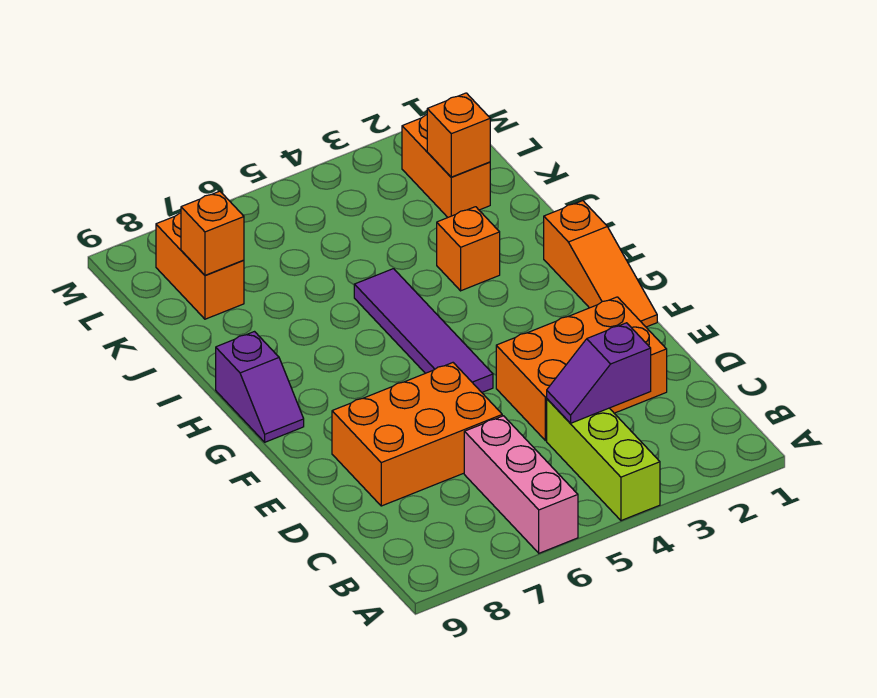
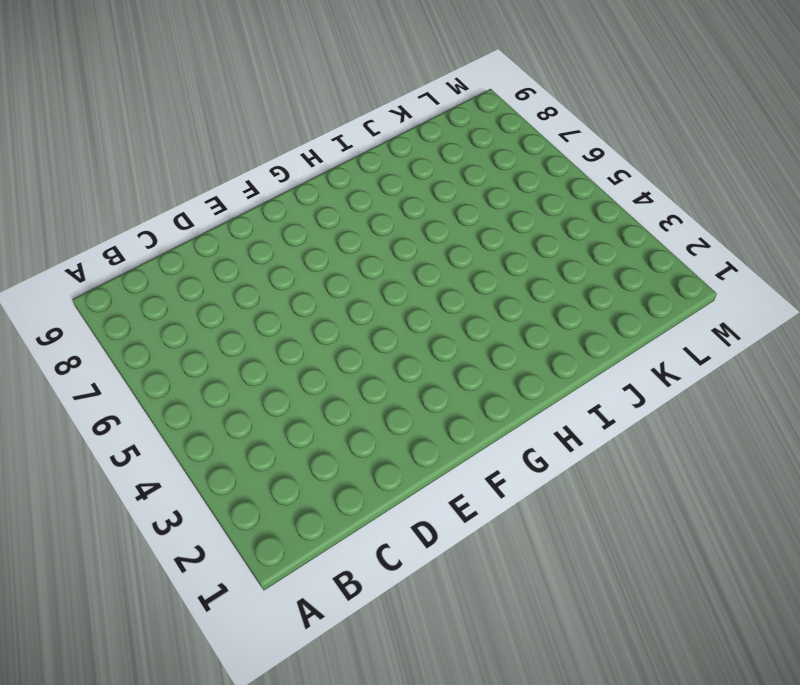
none -> lime 1x3 brick [547,399,660,521]
none -> pink 1x3 brick [464,416,578,553]
none -> orange 2x3 brick [496,297,667,441]

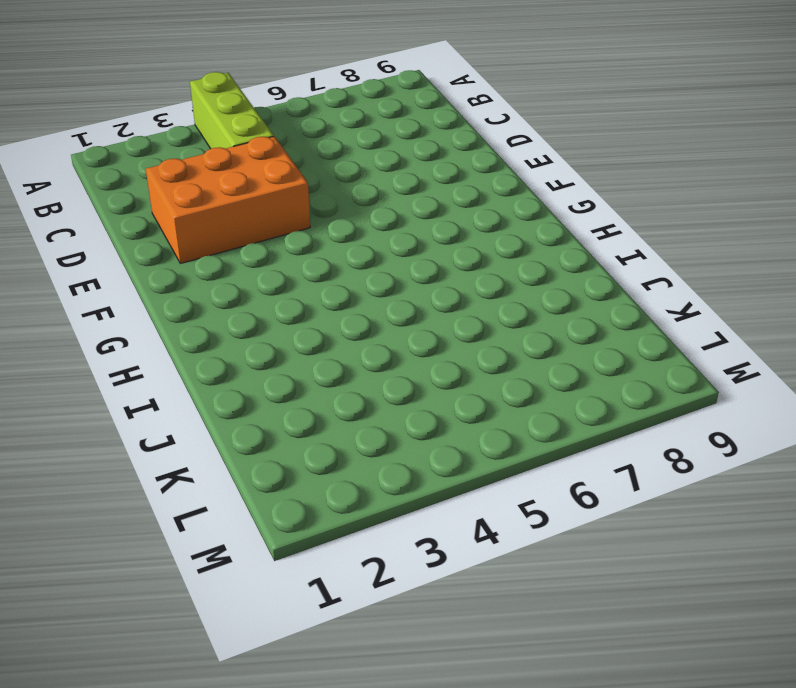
none -> pink 1x3 brick [464,416,578,553]
none -> orange 2x3 brick [332,363,502,506]
none -> orange 1x3 slope [544,201,657,327]

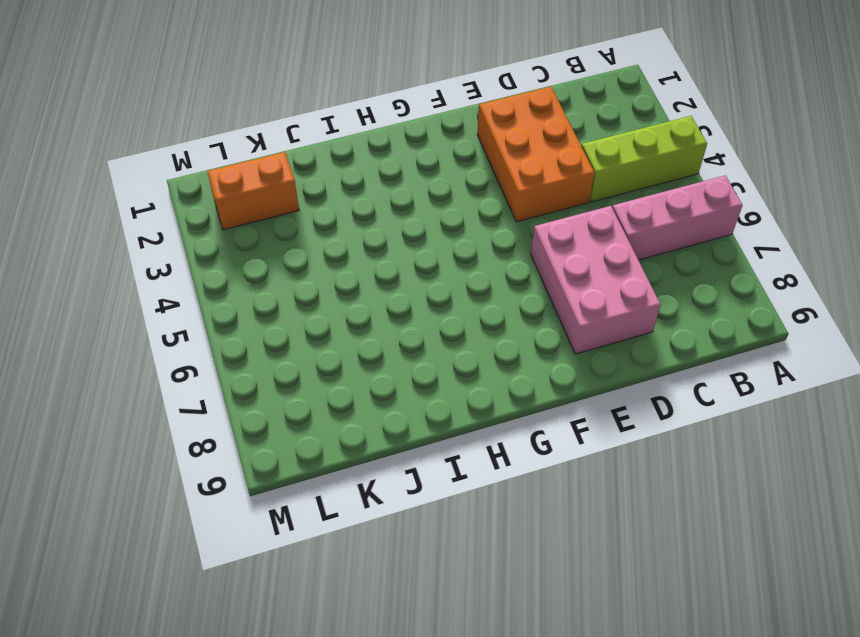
pink 2x3 brick [531,206,661,354] -> orange 2x3 brick [332,363,502,506]
none -> orange 1x3 slope [544,201,657,327]
none -> purple 1x4 tile [354,269,493,392]
none -> purple 1x2 slope [216,332,304,442]

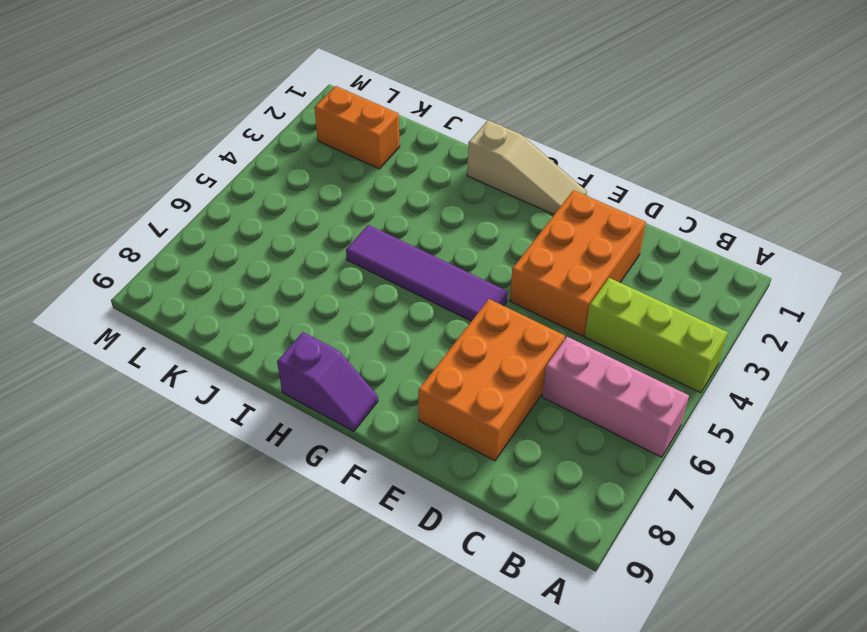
tan 1x3 slope [467,120,587,214] -> orange 1x3 slope [544,201,657,327]
none -> orange 1x1 brick [437,207,500,291]
none -> orange 1x2 brick [156,213,244,319]
none -> purple 1x2 slope [547,323,651,423]

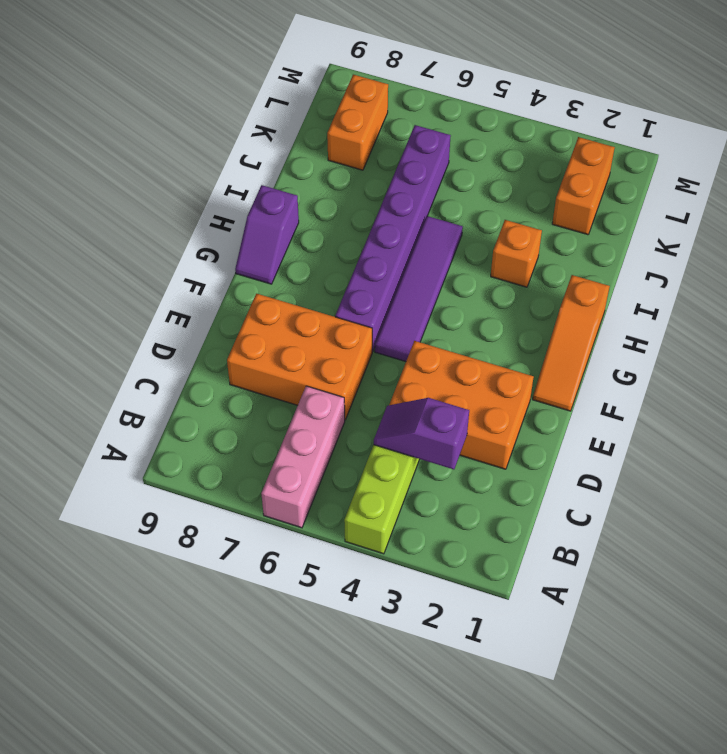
purple 1x6 brick [335,125,451,352] -> none
none -> orange 1x1 brick [427,93,490,177]
none -> orange 1x1 brick [181,191,244,275]

